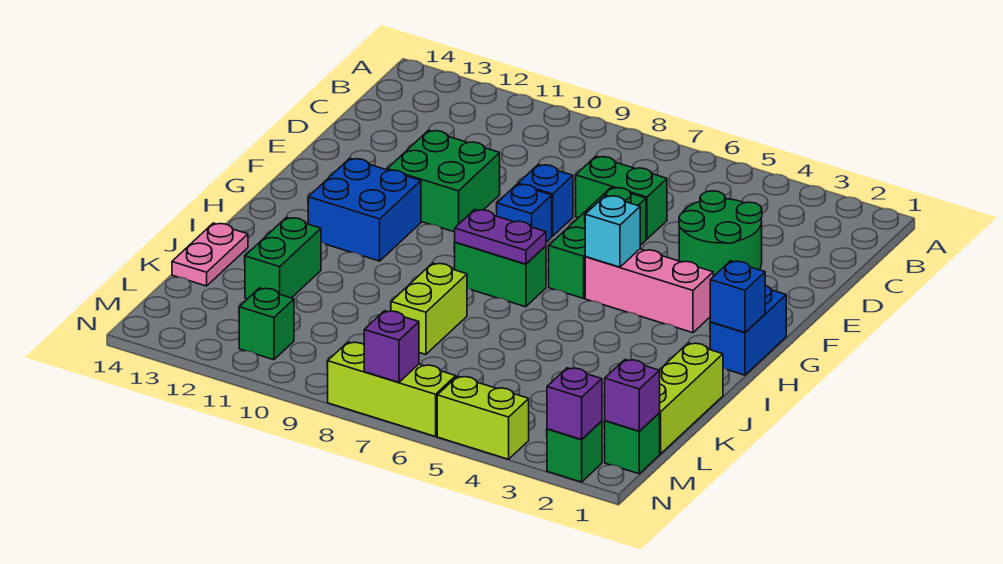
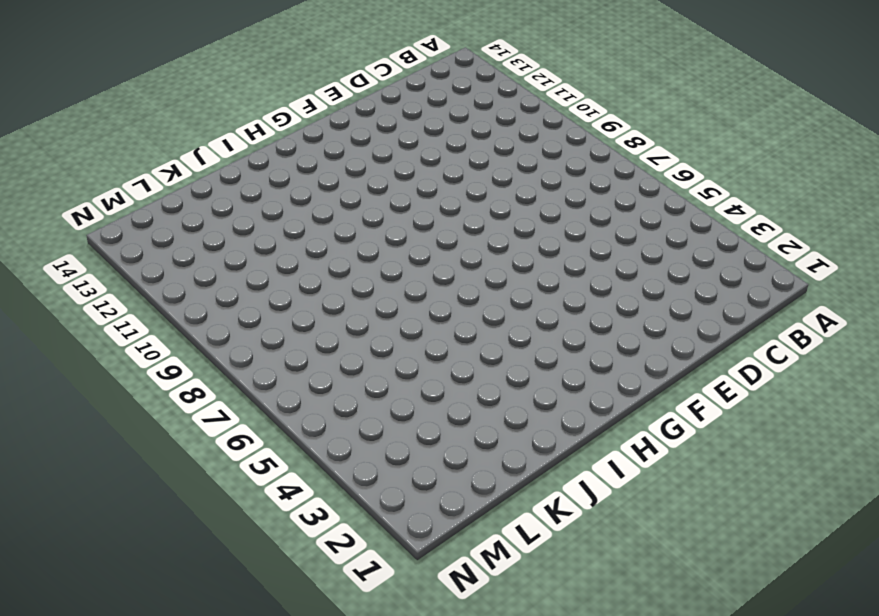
none -> green 2x2 round brick [679,191,762,277]
none -> green 1x2 brick [576,156,667,239]
none -> green 1x3 brick [549,187,646,298]

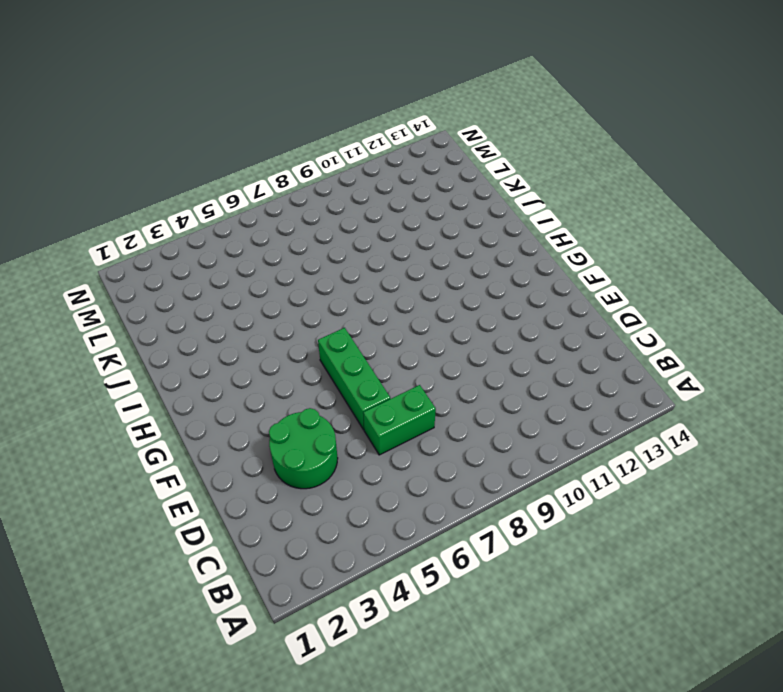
none -> blue 1x1 brick [518,164,573,236]
none -> green 2x2 brick [387,130,500,232]
none -> blue 1x1 brick [496,184,552,242]

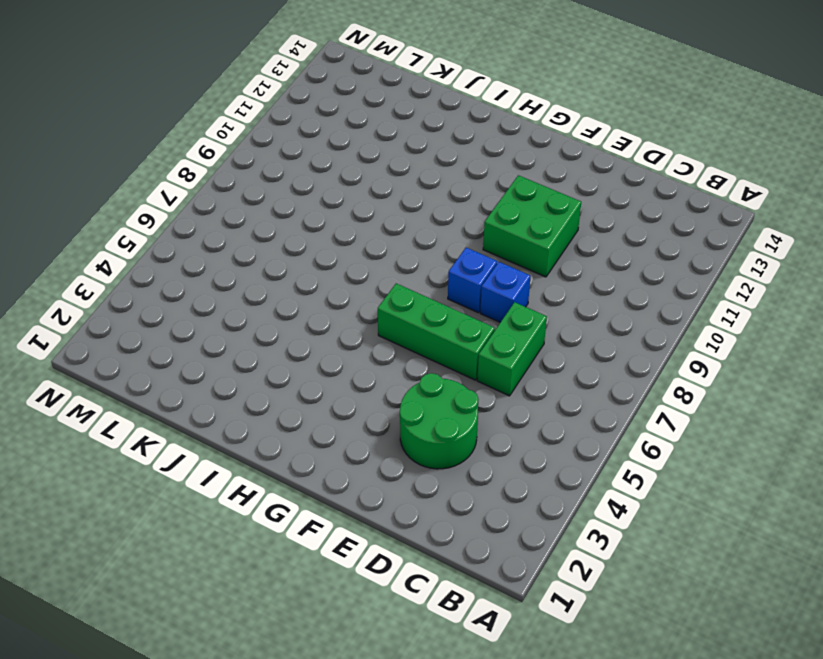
none -> blue 1x2 brick [710,285,786,375]
none -> pink 1x3 brick [585,249,713,333]
none -> blue 2x2 brick [308,158,421,261]

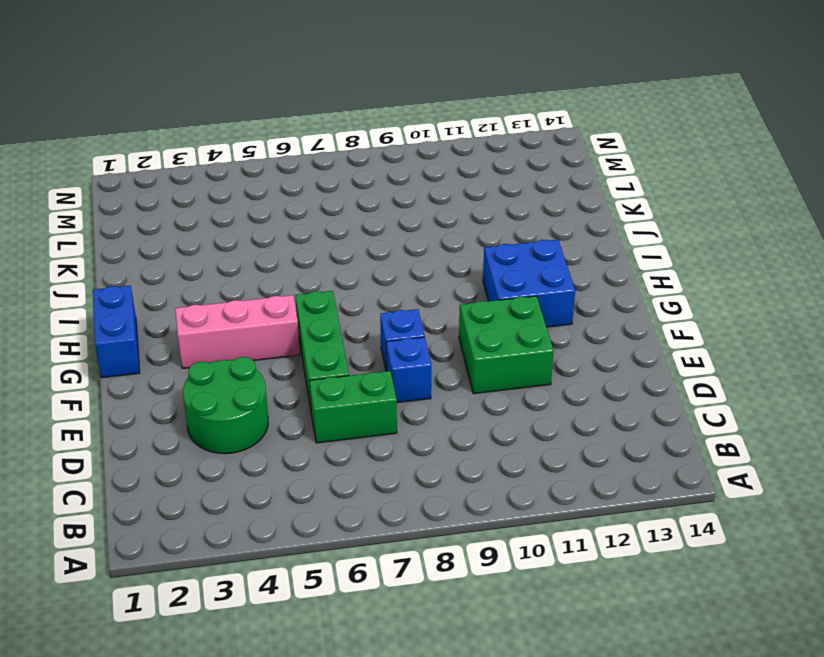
none -> green 1x2 brick [455,242,546,307]
none -> lime 1x3 brick [659,343,723,454]
none -> lime 1x2 brick [391,263,467,355]

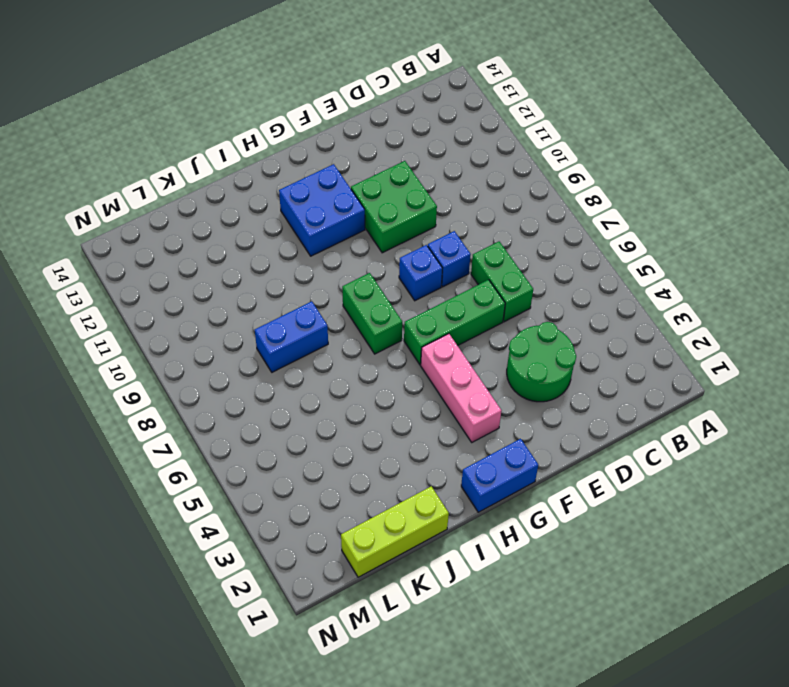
blue 1x2 brick [255,301,328,372] -> lime 1x2 brick [391,263,467,355]
none -> green 1x2 brick [245,217,321,299]
none -> pink 1x2 plate [172,223,248,286]
none -> green 1x1 brick [605,413,660,474]

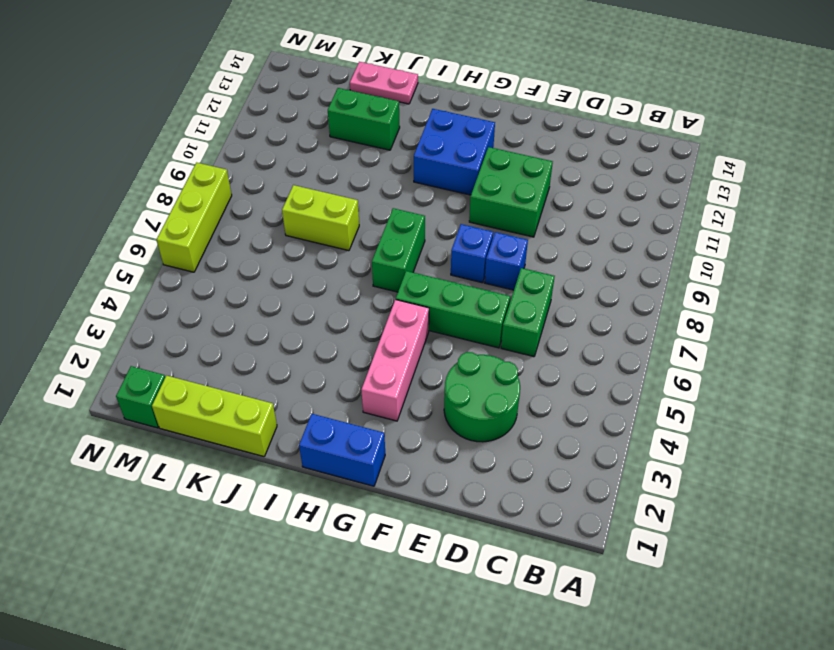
none -> green 1x1 brick [239,288,294,360]
none -> green 1x1 brick [547,421,602,482]
none -> lime 1x2 brick [437,376,529,459]

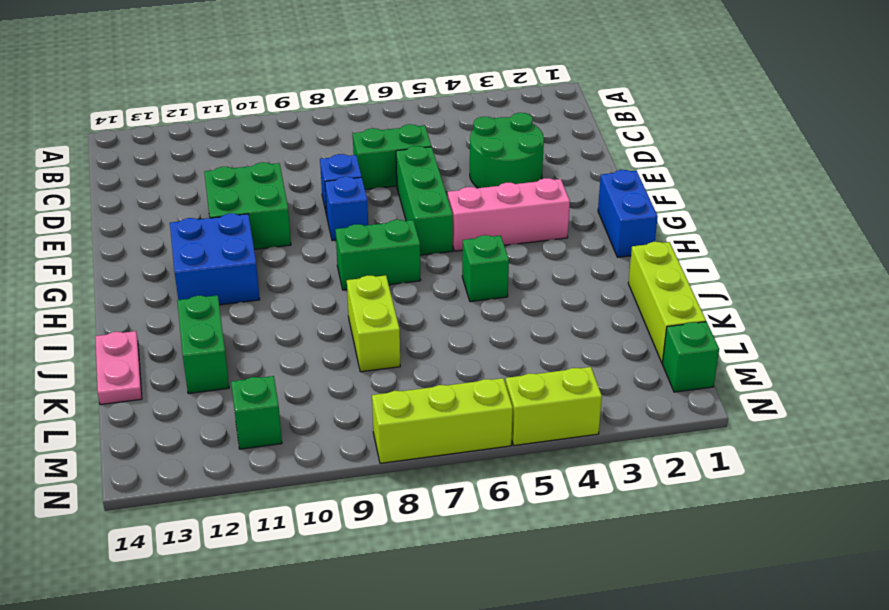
green 1x1 brick [462,235,509,302] -> green 1x1 brick moved to [547,421,602,482]
none -> cyan 1x1 brick [585,196,640,267]
none -> blue 1x1 brick [710,261,765,333]
none -> purple 1x2 plate [455,210,546,264]

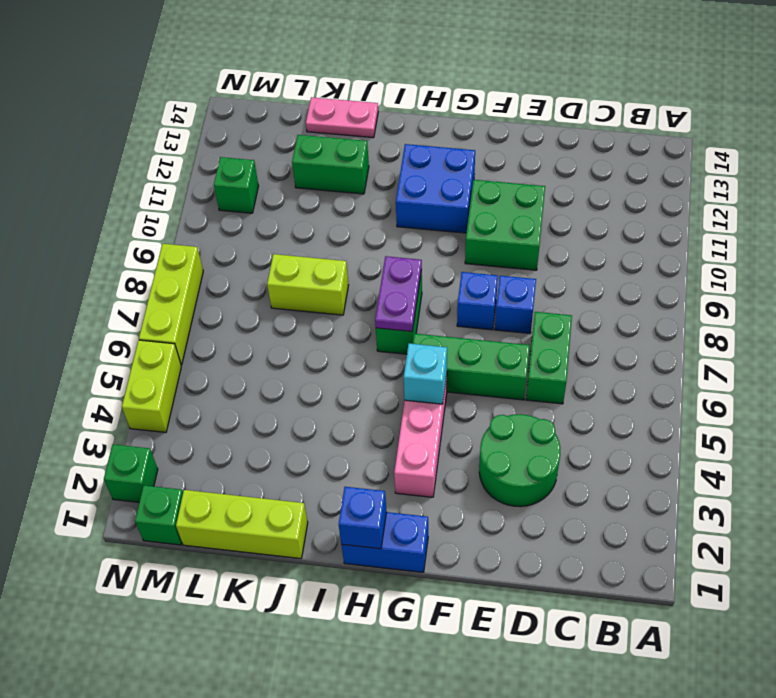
none -> purple 1x1 brick [605,360,660,431]
none -> purple 1x1 brick [547,368,602,439]
none -> purple 1x1 brick [364,311,419,382]

